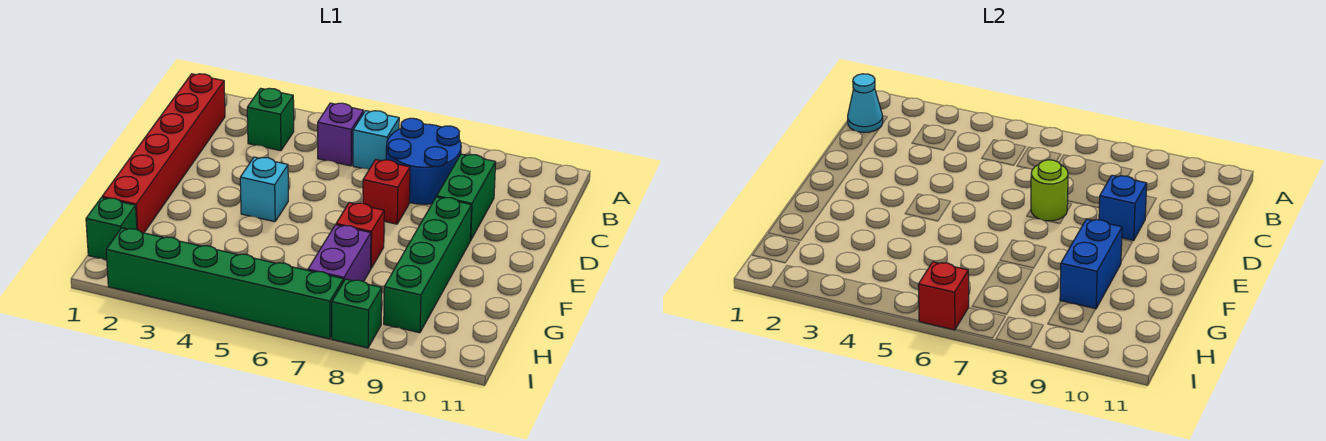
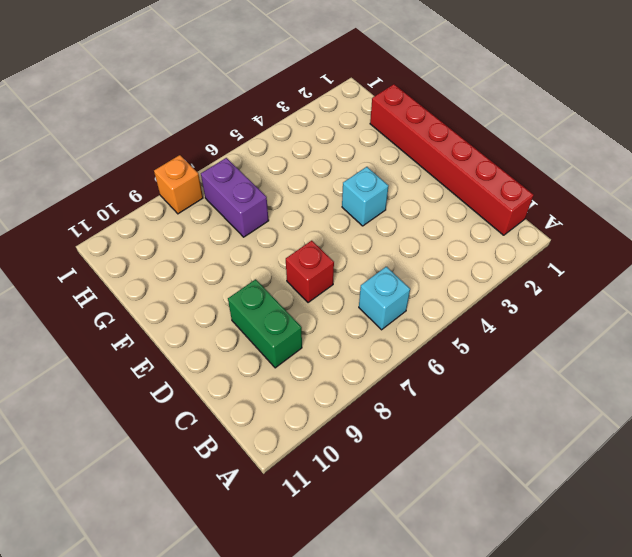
orange 1x1 brick [154,155,203,214] -> green 1x1 brick [332,279,382,348]
none -> green 1x1 brick [247,88,294,151]
none -> purple 1x1 brick [318,103,364,166]
none -> blue 2x2 round brick [386,118,461,204]

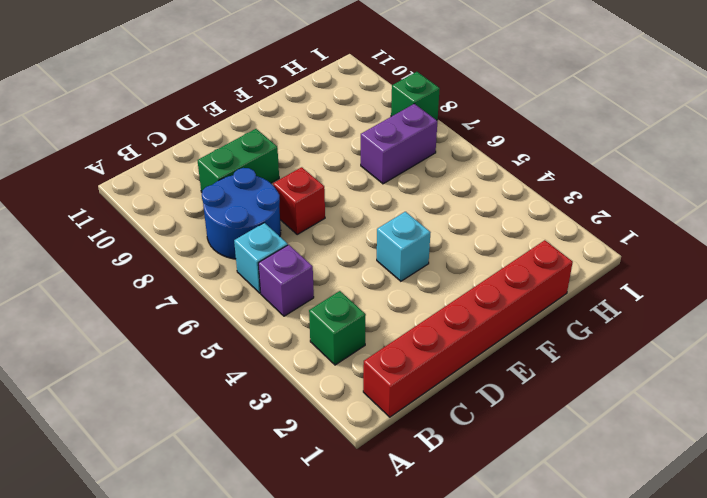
none -> green 1x4 brick [384,197,471,333]
none -> red 1x1 brick [336,203,384,268]
none -> green 1x1 brick [86,198,137,260]

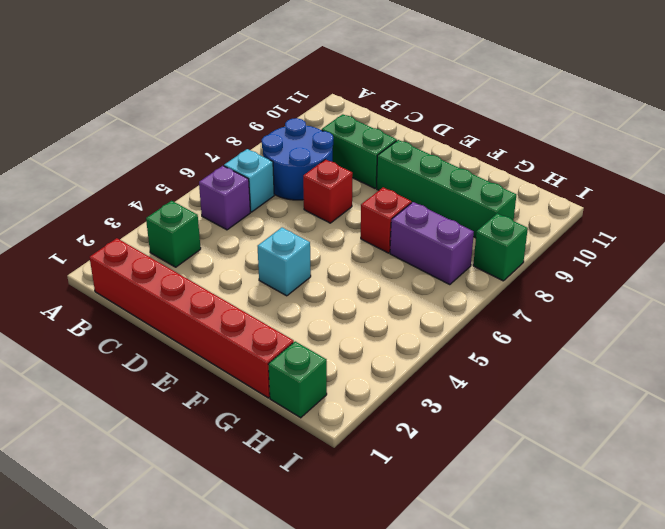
none -> green 1x6 brick [106,228,343,339]
none -> cyan 1x1 cone [848,74,883,133]
none -> lime 1x1 round brick [1031,160,1068,221]

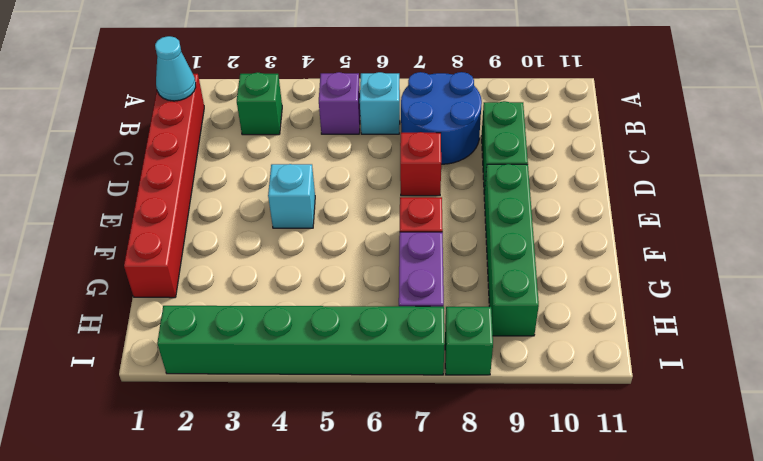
none -> green 1x1 brick [86,198,137,260]
none -> lime 1x1 round brick [1031,160,1068,221]
none -> blue 1x1 brick [1099,175,1147,241]

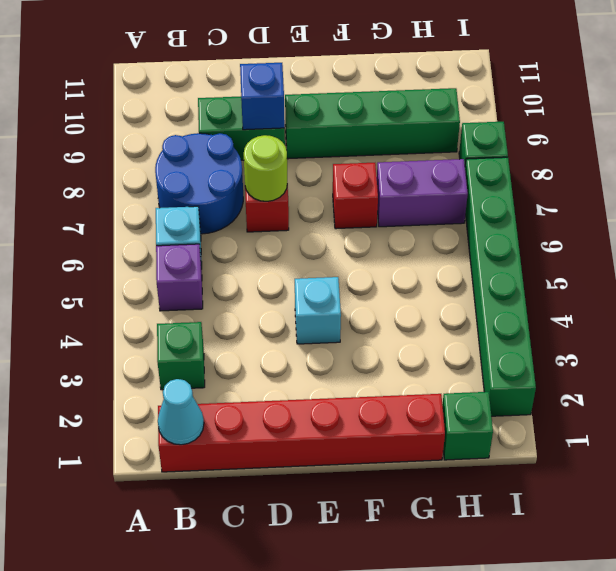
none -> blue 1x2 brick [1060,219,1122,309]
none -> red 1x1 brick [918,262,969,330]

